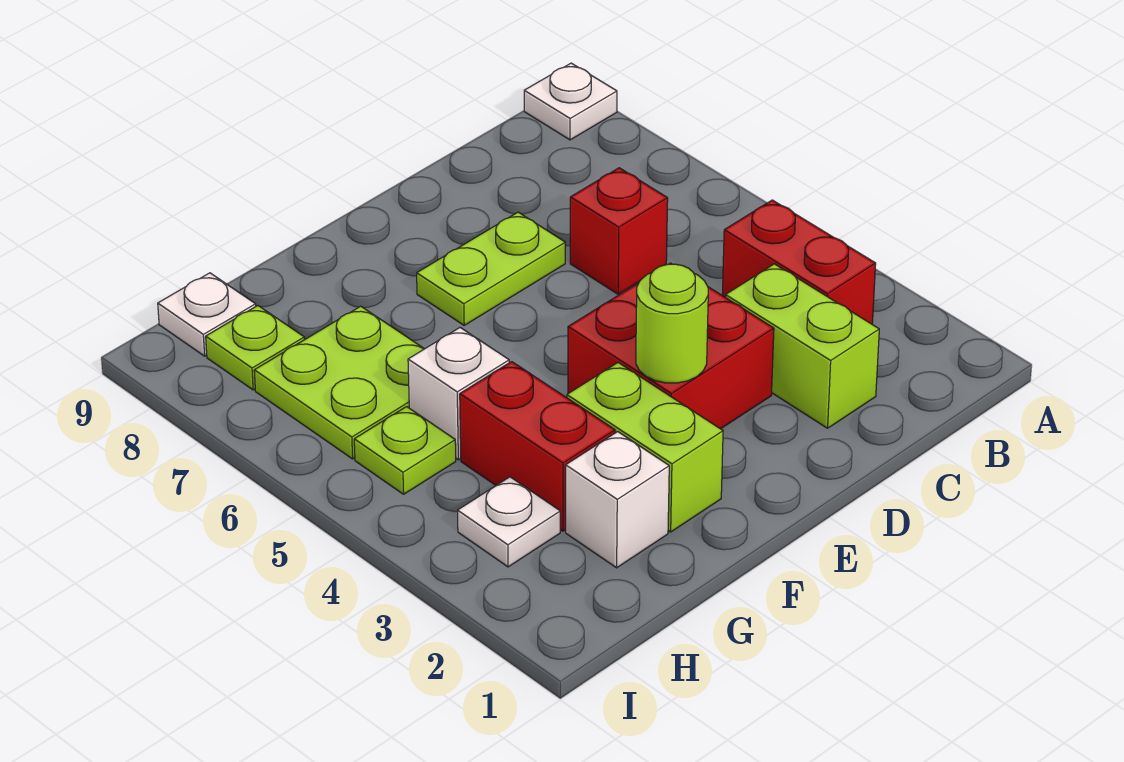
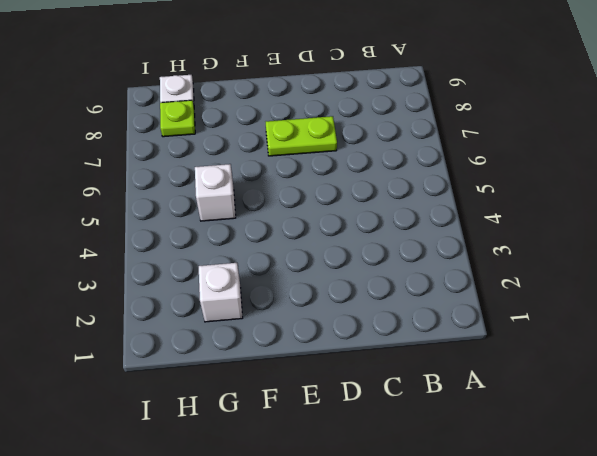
none -> white 1x1 plate [524,63,617,140]
none -> red 1x2 brick [722,200,876,324]
none -> lime 1x2 brick [725,264,879,428]

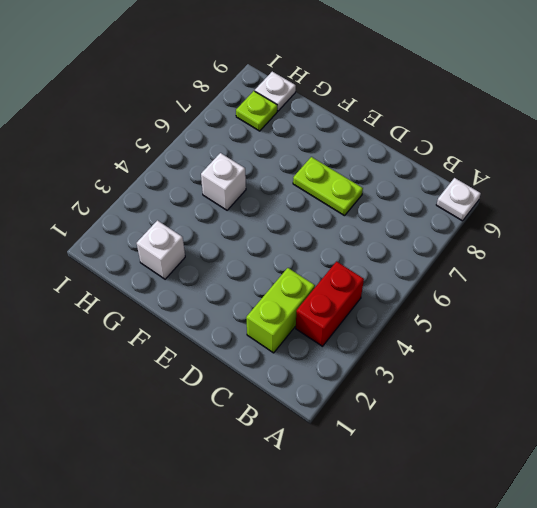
none -> red 1x1 brick [570,168,668,294]
none -> red 2x2 brick [568,263,774,429]
none -> lime 1x2 brick [567,363,723,532]

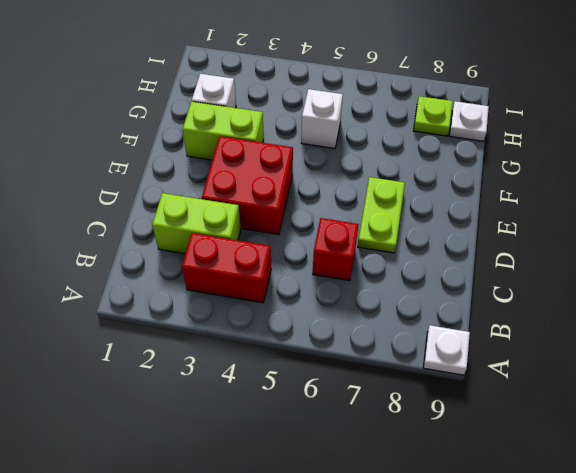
none -> red 1x2 brick [460,362,615,531]
none -> lime 2x2 plate [254,306,424,459]
none -> white 1x1 plate [458,477,560,567]

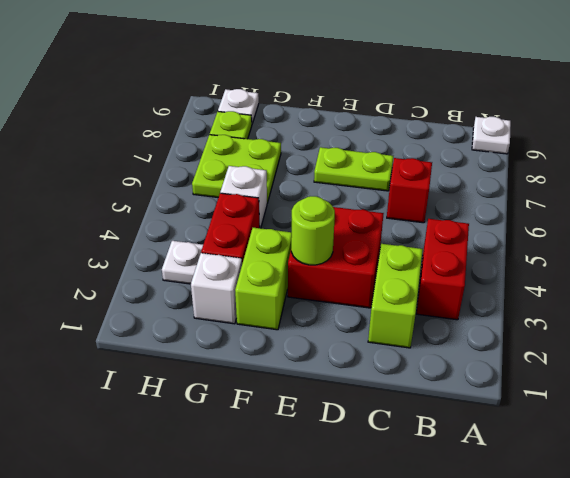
none -> lime 1x1 plate [354,407,456,494]

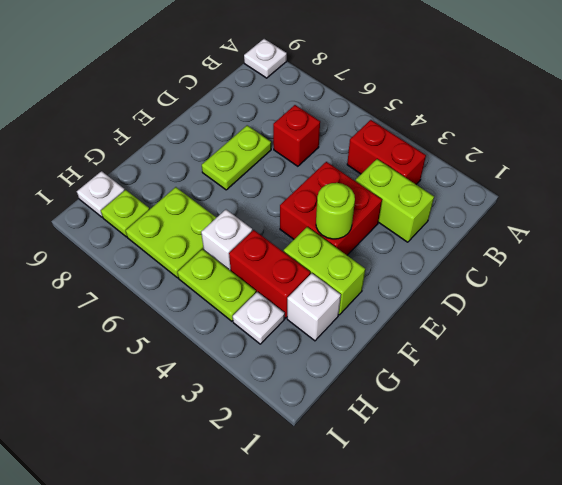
lime 1x2 plate [178,249,256,321] -> lime 1x1 plate [354,407,456,494]

